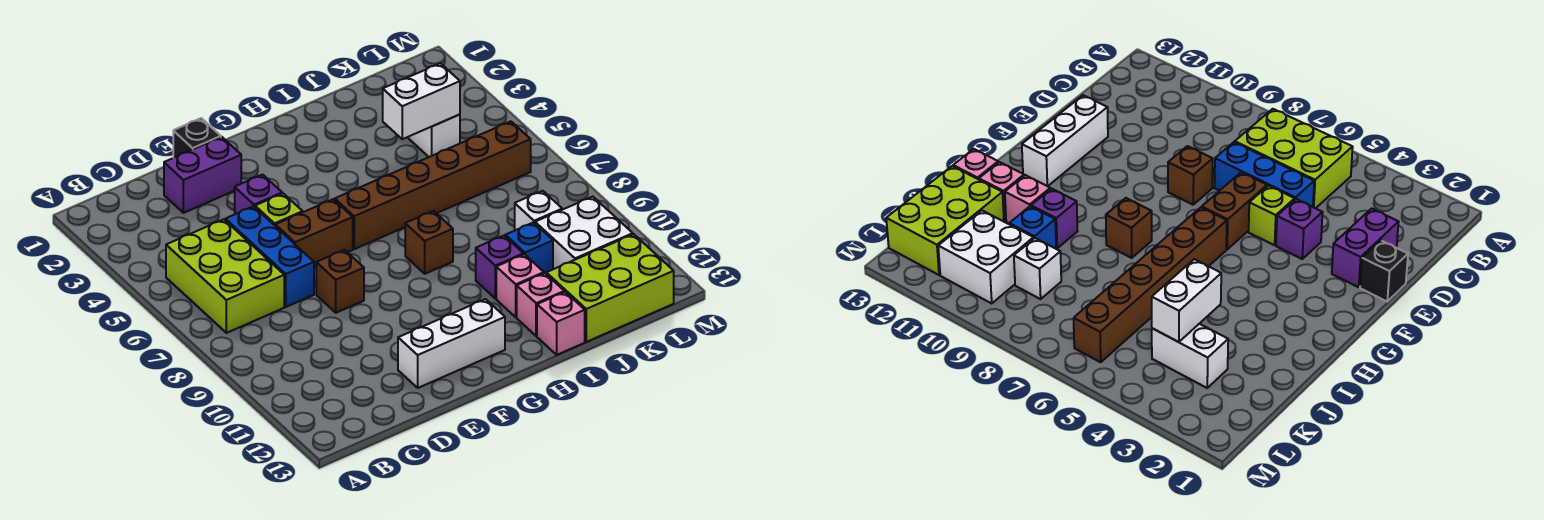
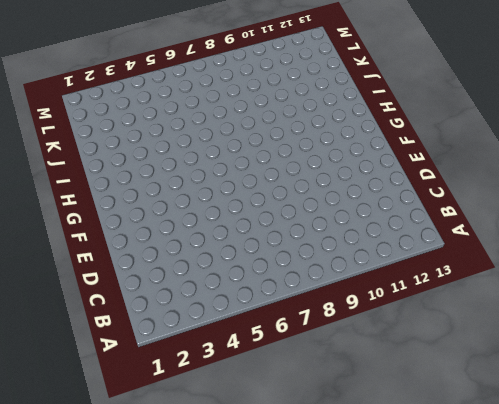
none -> lime 2x3 brick [166,219,284,333]
none -> purple 1x2 brick [164,137,241,213]
none -> blue 1x3 brick [225,206,314,307]

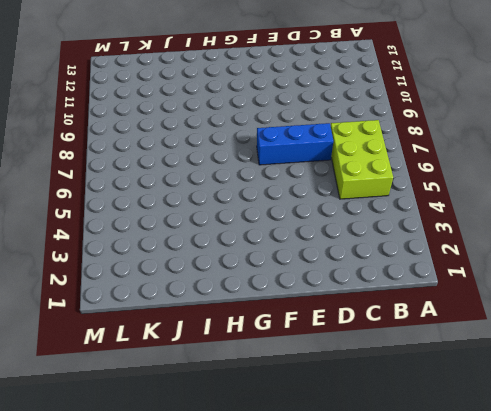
blue 1x3 brick [257,123,333,165] -> blue 1x3 brick turned to [225,206,314,307]
none -> purple 1x2 brick [164,137,241,213]
none -> black 1x1 brick [173,118,221,158]
none -> purple 1x1 brick [235,175,282,214]

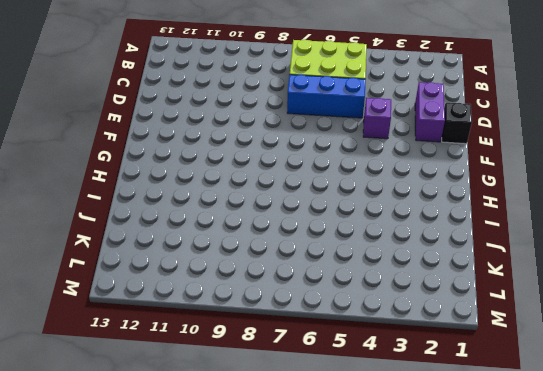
none -> lime 1x1 brick [255,193,303,225]
none -> brown 1x2 brick [275,199,353,267]
none -> brown 1x1 brick [316,250,364,313]

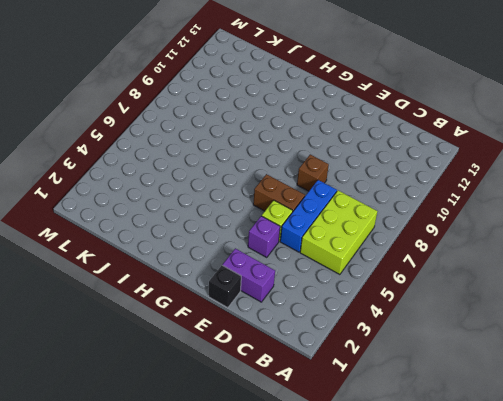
none -> white 1x3 brick [398,299,505,388]
none -> brown 1x6 brick [335,121,531,249]
none -> brown 1x1 brick [405,211,453,274]

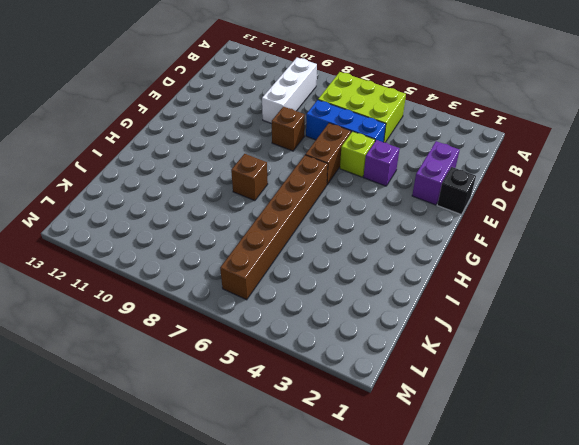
white 1x3 brick [262,58,317,124] -> white 1x3 brick moved to [398,299,505,388]
none -> purple 1x1 brick [476,236,523,298]
none -> pink 1x1 brick [496,254,544,317]
none -> pink 1x1 brick [517,273,564,336]

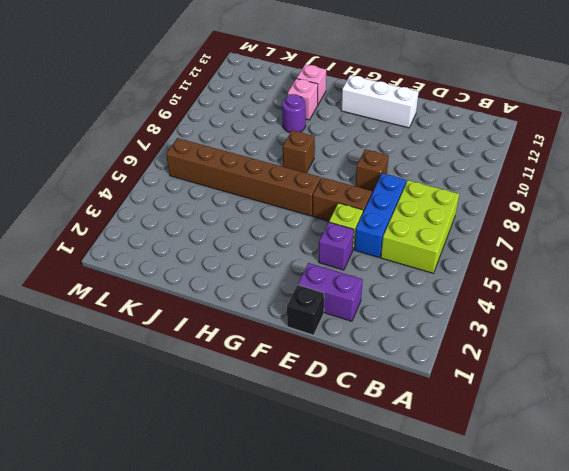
purple 1x1 round brick [282,94,306,133] -> purple 1x1 brick [476,236,523,298]
none -> pink 1x1 brick [537,292,585,355]
none -> blue 1x1 brick [505,223,553,274]
none -> lime 2x3 brick [546,234,674,342]

